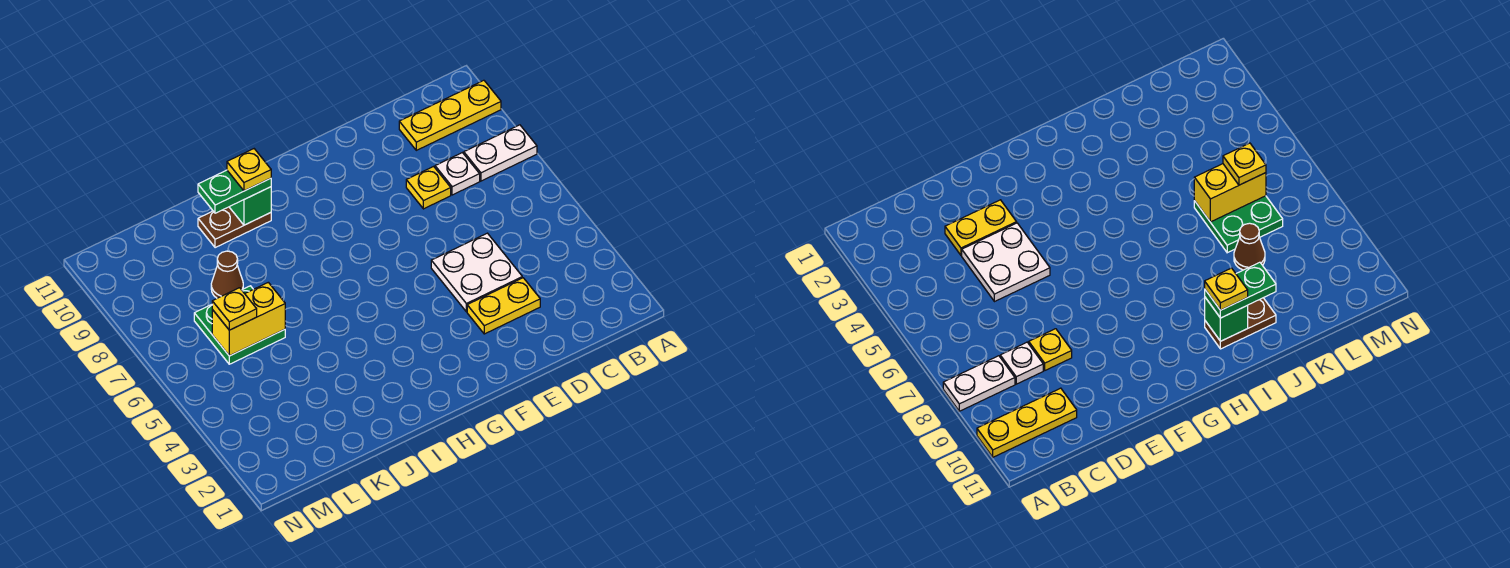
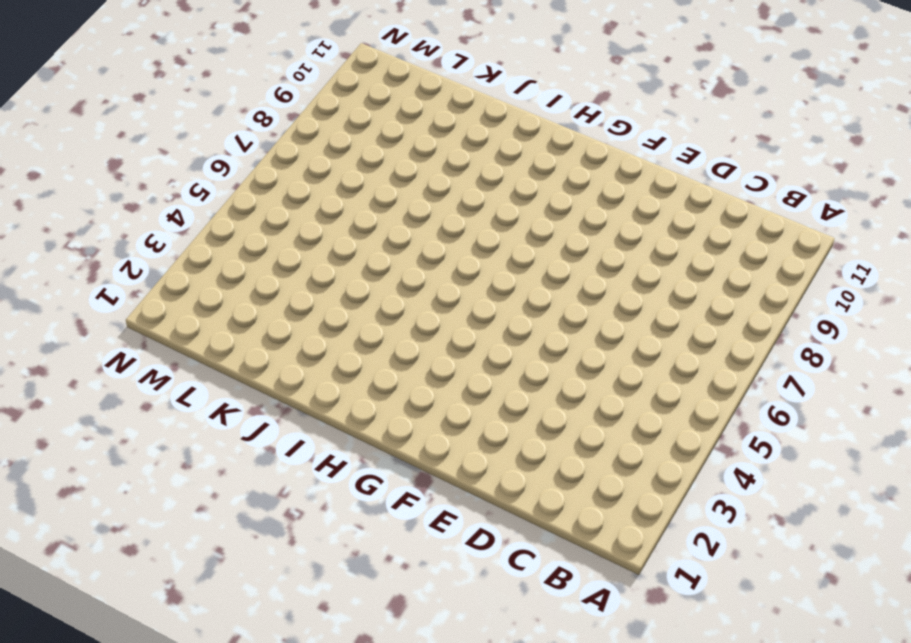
none -> white 1x2 plate [464,125,537,181]
none -> yellow 1x3 plate [399,80,501,150]
none -> white 1x1 plate [435,153,480,195]

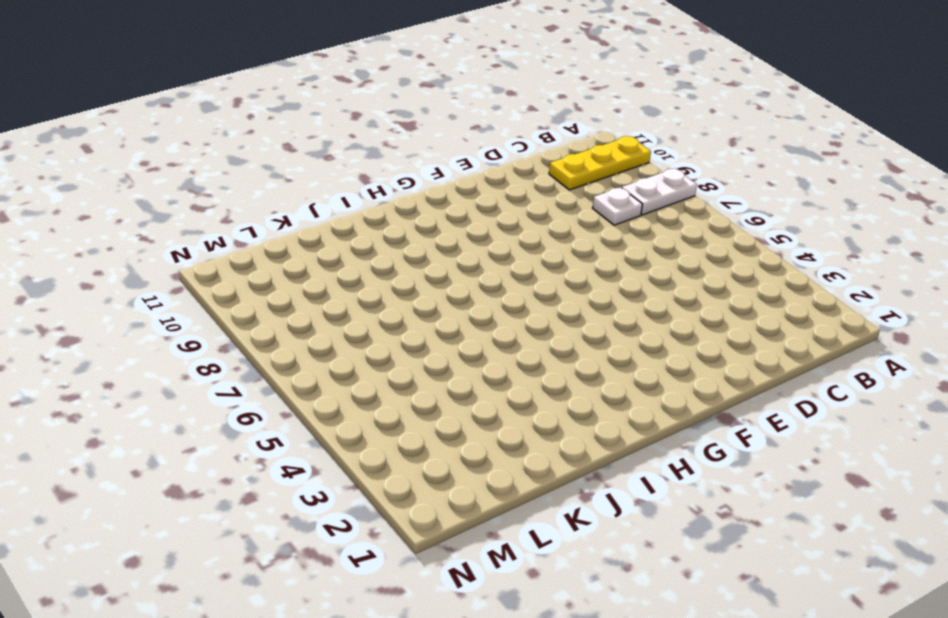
none -> yellow 1x2 plate [467,278,540,334]
none -> white 2x2 plate [431,233,522,312]
none -> yellow 1x1 plate [406,166,451,209]

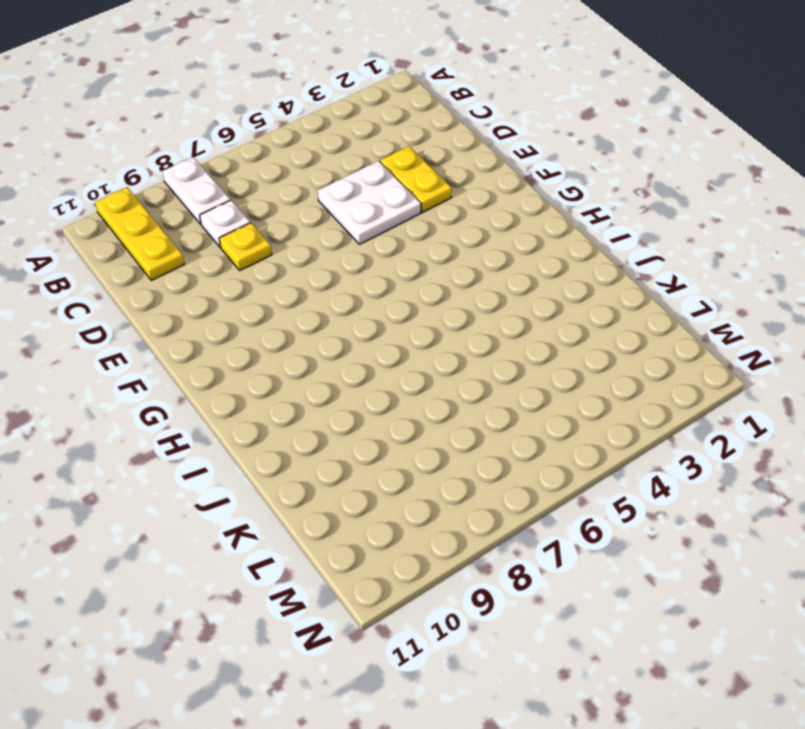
none -> brown 1x2 plate [198,207,271,248]
none -> green 2x2 plate [194,286,285,364]
none -> brown 1x1 cone [211,251,243,298]

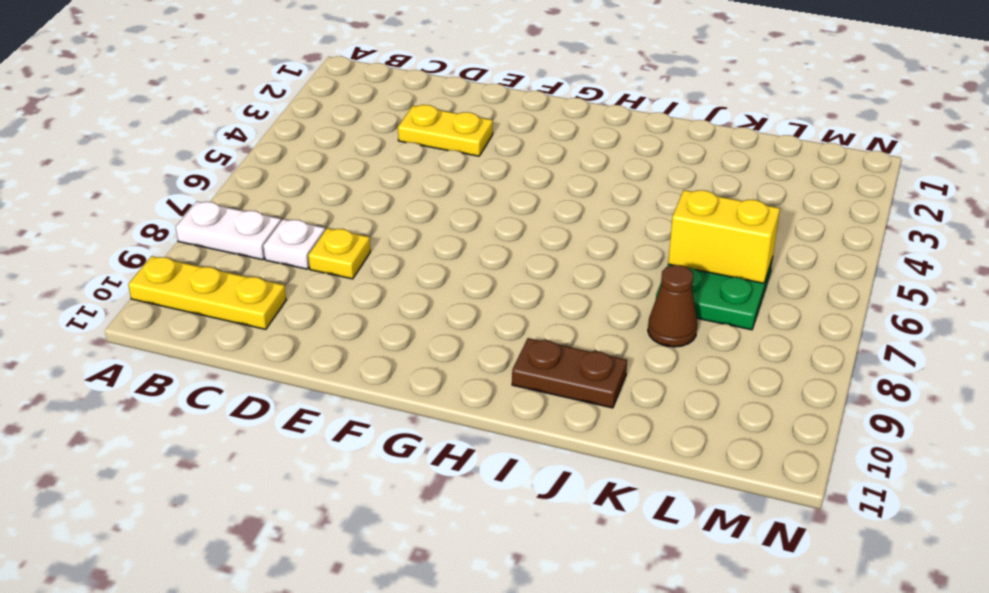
none -> white 2x2 plate [431,233,522,312]
none -> green 1x1 brick [230,187,271,225]
none -> green 1x2 plate [198,170,271,213]

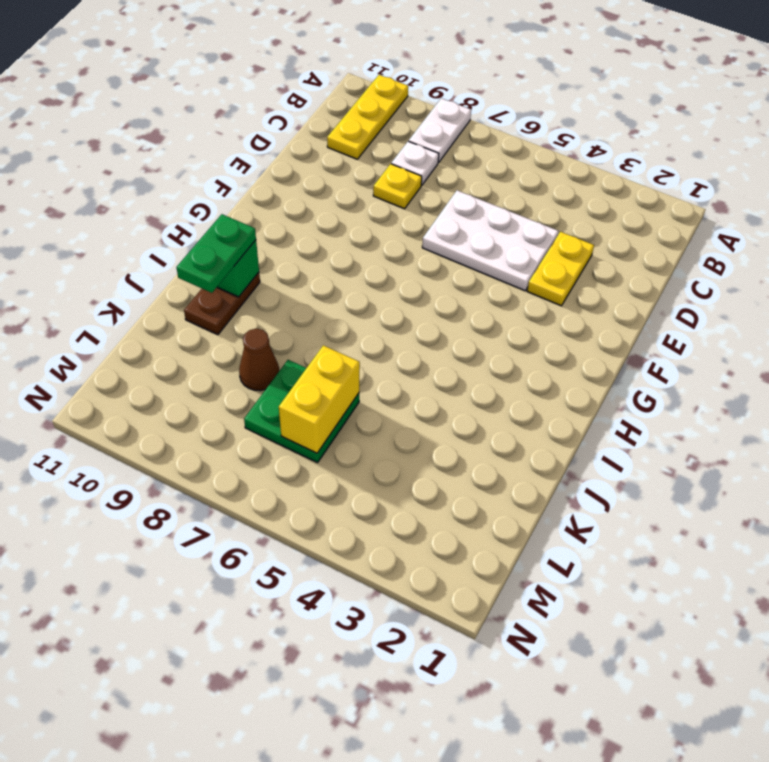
white 2x3 plate [422,190,558,291] -> white 2x2 plate [431,233,522,312]
none -> yellow 1x1 plate [212,288,257,330]
none -> yellow 1x1 plate [227,149,271,191]

